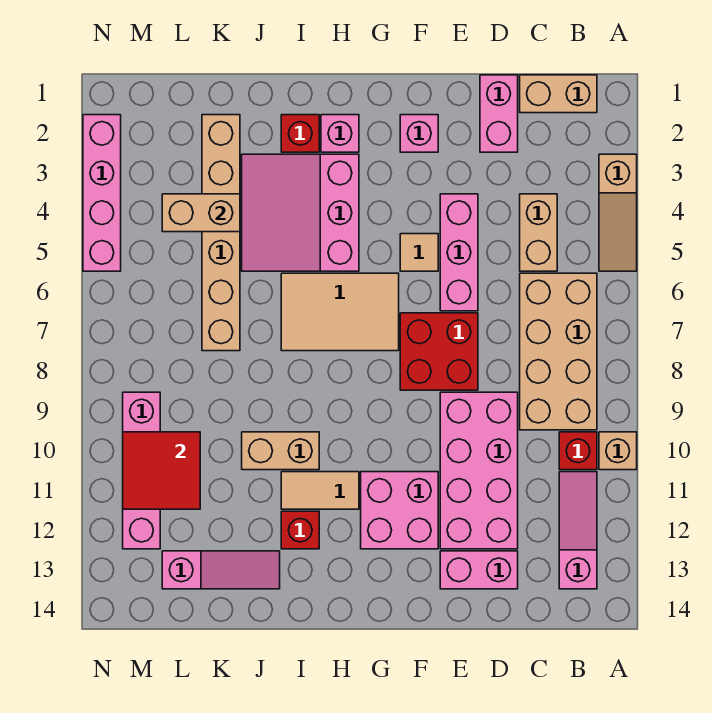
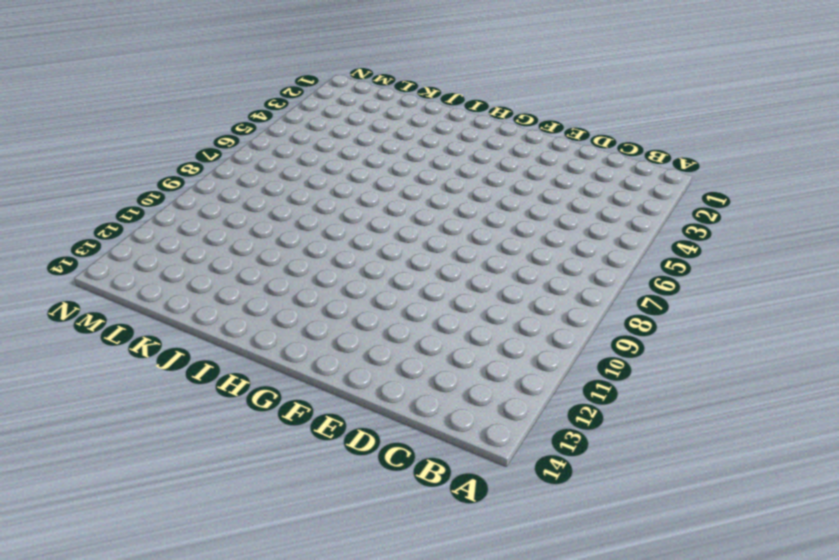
none -> tan 1x3 slope [599,154,637,271]
none -> tan 1x1 brick [599,432,637,470]
none -> tan 1x2 brick [520,75,597,113]

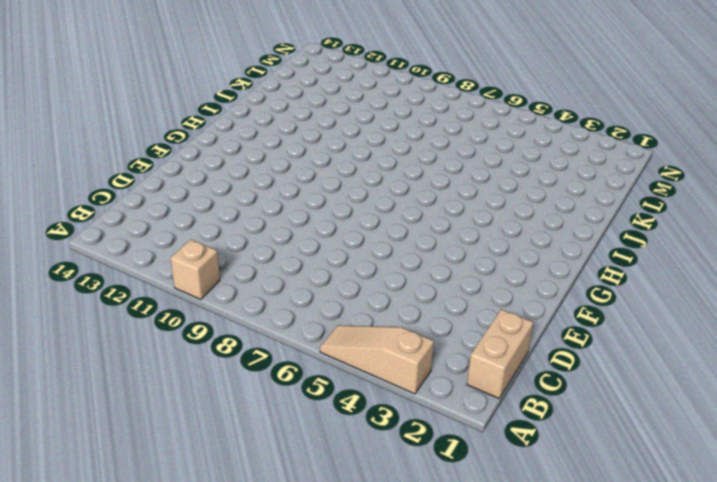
none -> tan 2x4 brick [520,273,597,430]
none -> red 1x1 brick [559,432,597,470]
none -> pink 1x3 slope [559,472,597,589]

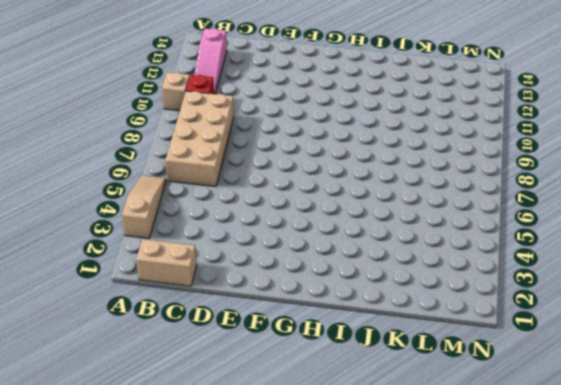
none -> tan 1x2 brick [520,194,557,271]
none -> pink 1x2 brick [480,75,518,152]
none -> pink 2x4 brick [440,392,518,549]

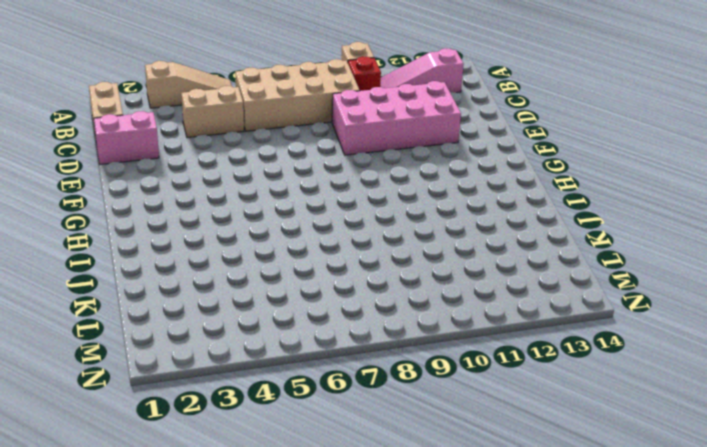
none -> pink 1x2 brick [440,551,518,589]
none -> pink 1x3 brick [440,194,478,311]
none -> red 2x2 brick [400,313,478,390]

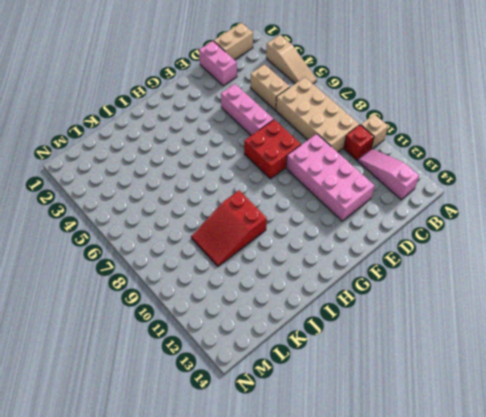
red 2x3 slope [191,190,267,266] -> tan 1x2 brick [242,432,319,470]
none -> pink 1x2 brick [440,551,518,589]
none -> pink 1x1 brick [400,115,438,152]
none -> tan 1x1 tile [400,234,438,271]

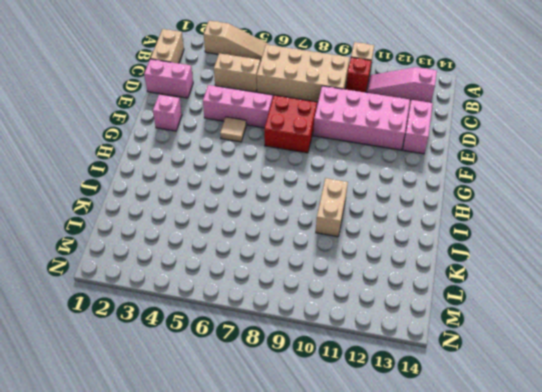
none -> pink 2x2 brick [361,472,438,549]
none -> tan 2x3 tile [281,273,399,351]
none -> pink 1x1 brick [321,115,359,152]

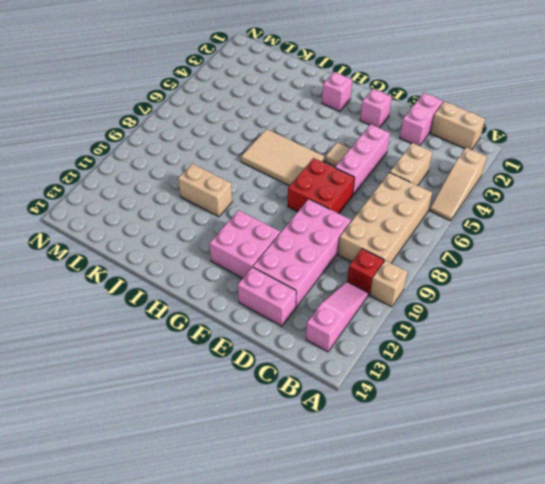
none -> pink 3x3 slope [242,154,359,271]
none -> tan 1x2 tile [281,472,359,509]
none -> red 1x1 brick [281,115,319,152]

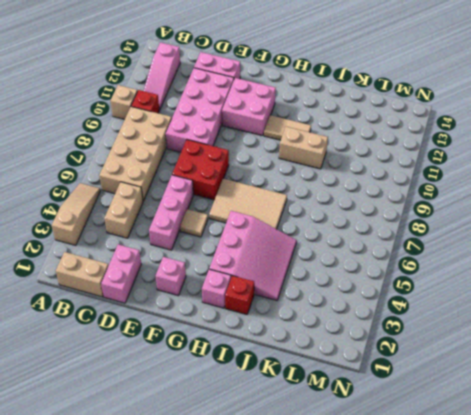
none -> red 1x1 brick [281,511,319,549]
none -> pink 1x3 slope [162,551,280,589]
none -> tan 1x6 brick [202,115,240,351]

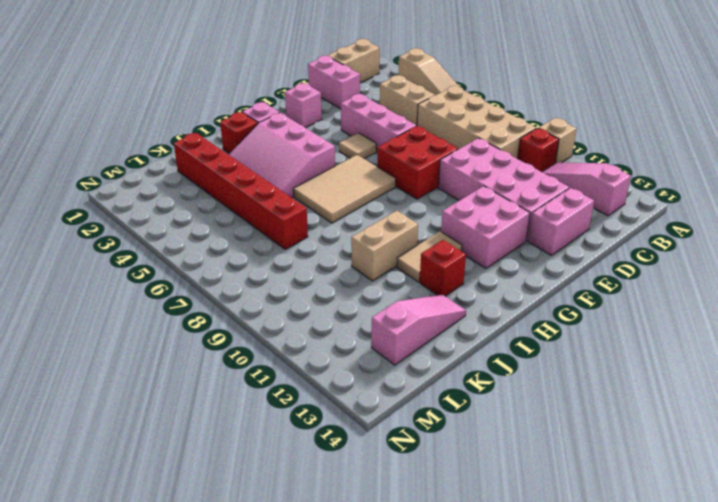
red 1x6 brick [174,133,308,249] -> tan 1x6 brick [202,115,240,351]
none -> pink 1x4 brick [123,392,160,549]
none -> pink 1x4 brick [83,115,121,271]
none -> tan 1x2 brick [162,194,240,232]

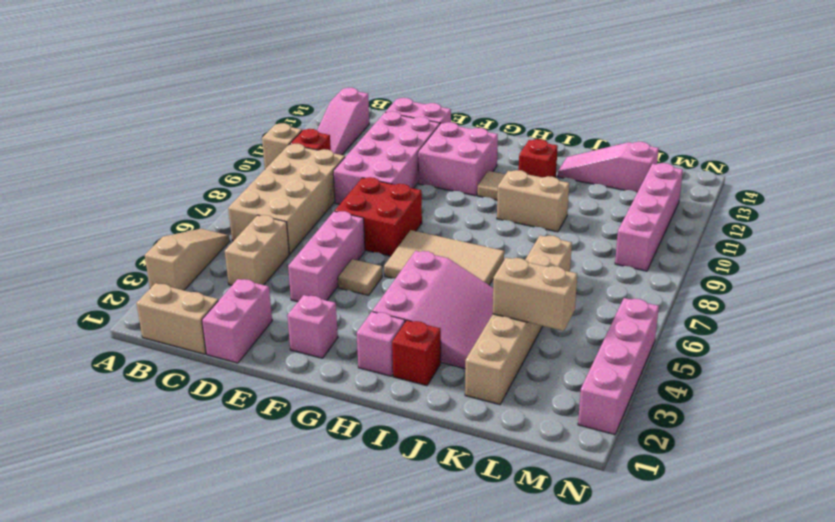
none -> red 2x2 tile [123,432,200,509]

